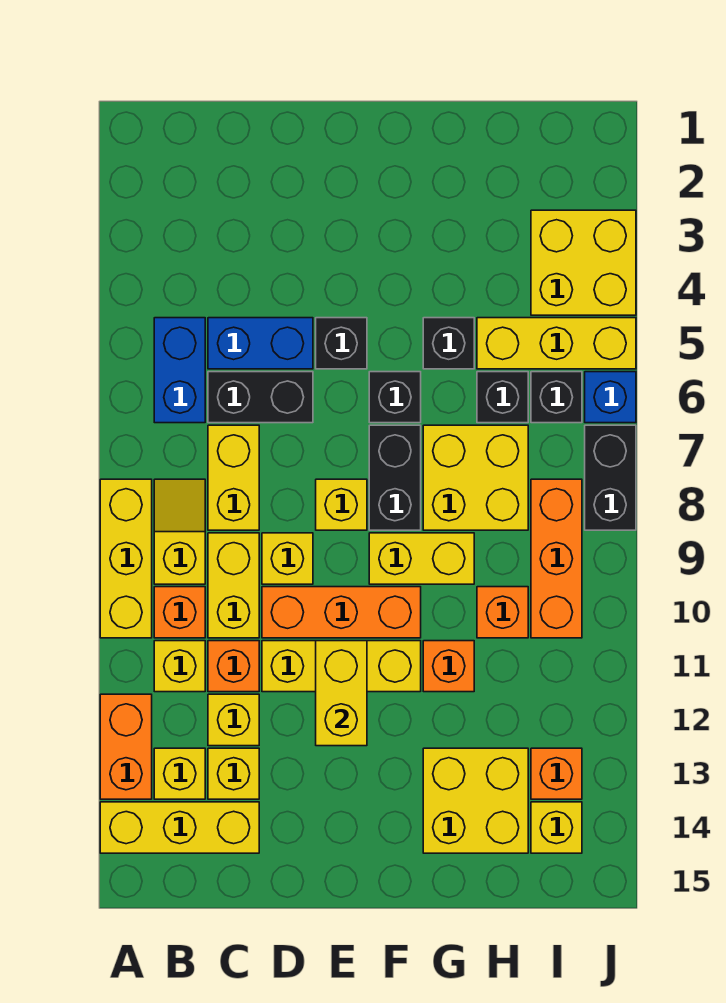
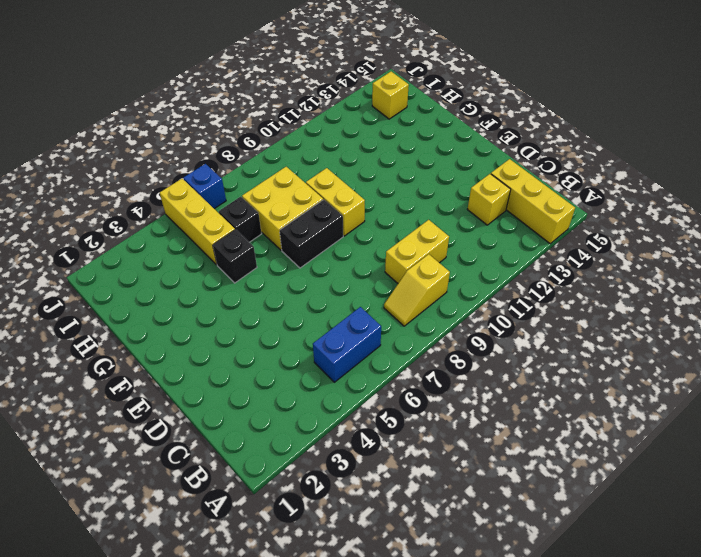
none -> yellow 1x3 brick [100,479,152,638]
none -> orange 1x2 brick [100,694,152,799]
none -> orange 1x1 brick [154,587,205,638]
none -> yellow 1x1 brick [154,641,205,692]

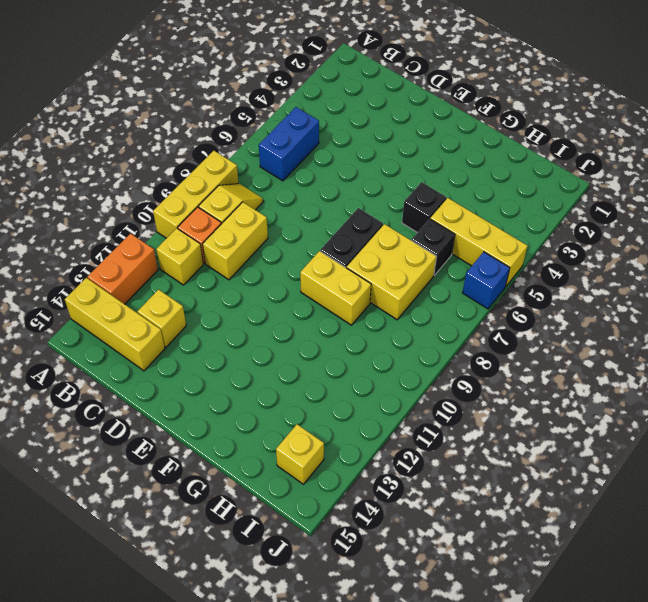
none -> yellow 1x1 brick [154,748,205,799]
none -> blue 1x2 brick [208,318,313,369]
none -> black 1x2 brick [208,372,313,423]
none -> yellow 1x2 brick [208,425,259,530]

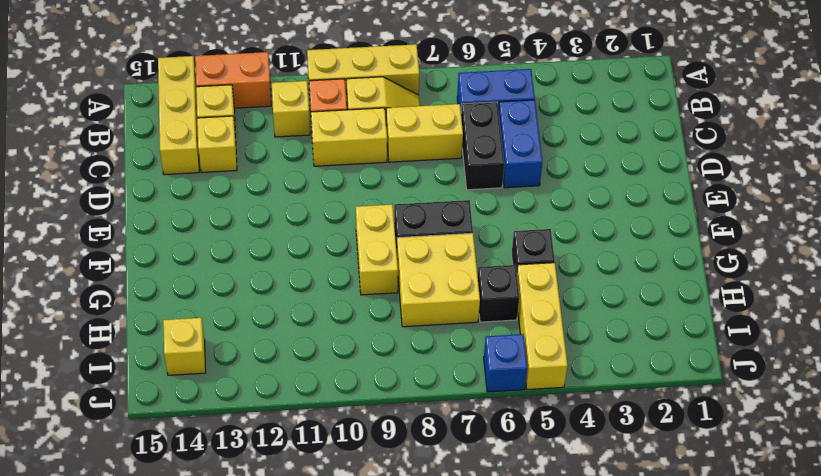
none -> orange 1x1 brick [208,641,259,692]
none -> yellow 1x1 brick [208,694,259,746]
none -> yellow 1x1 brick [262,533,313,584]
none -> orange 1x3 brick [262,587,421,638]

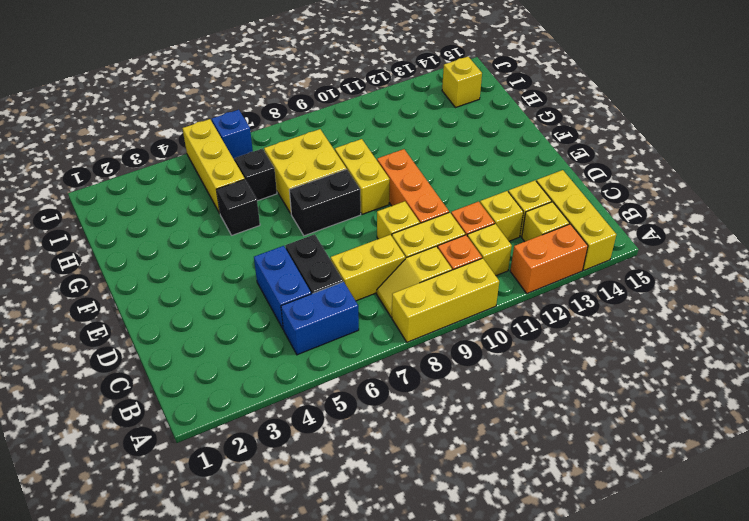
none -> yellow 1x3 brick [262,641,421,692]
none -> black 1x1 brick [316,318,367,369]
none -> yellow 1x1 brick [316,479,367,530]
none -> black 1x1 brick [369,372,421,423]

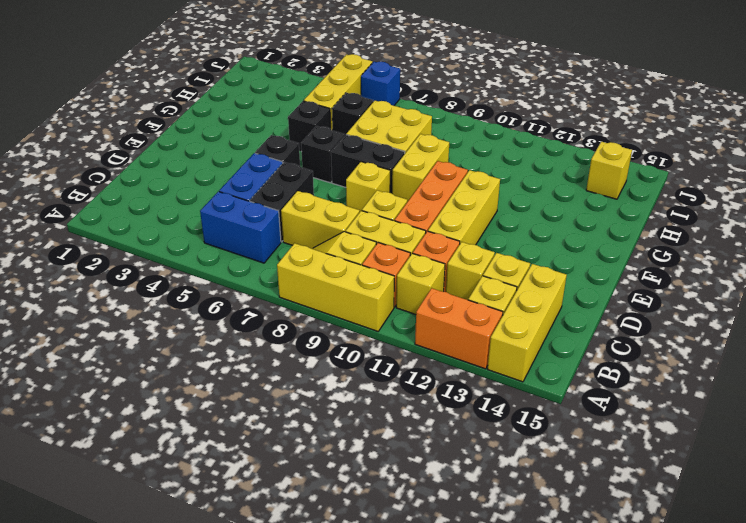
none -> orange 1x1 brick [423,641,474,692]
none -> yellow 2x2 brick [423,748,528,853]
none -> orange 1x1 brick [477,587,528,638]
none -> yellow 2x2 brick [531,210,636,315]

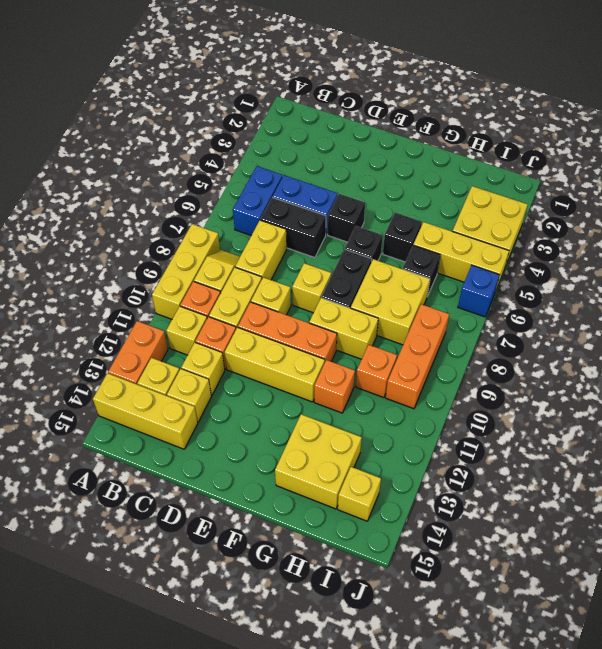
none -> black 1x1 brick [531,372,582,423]
none -> orange 1x1 brick [531,748,582,799]
none -> black 1x2 brick [585,425,636,530]
none -> yellow 1x2 brick [316,641,367,746]

